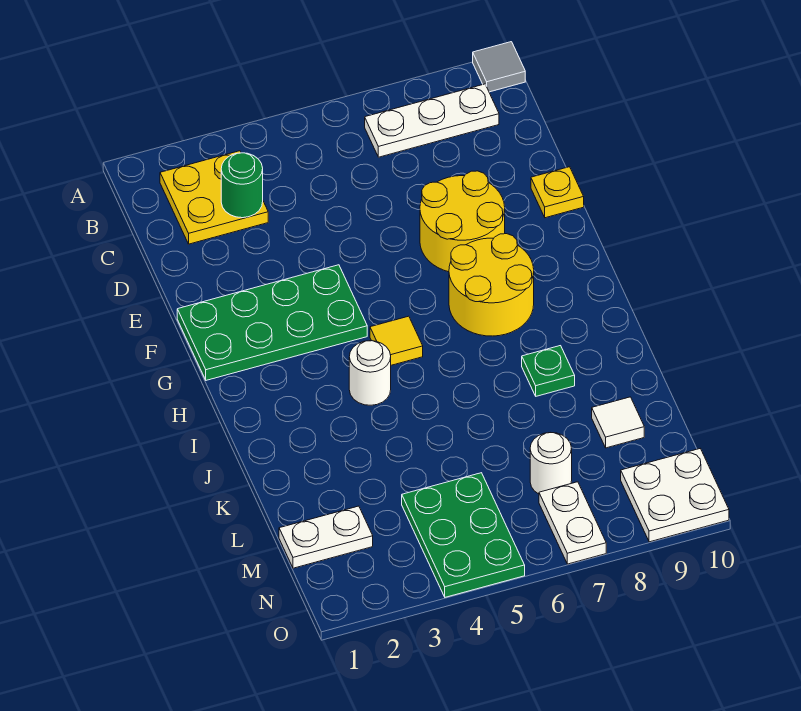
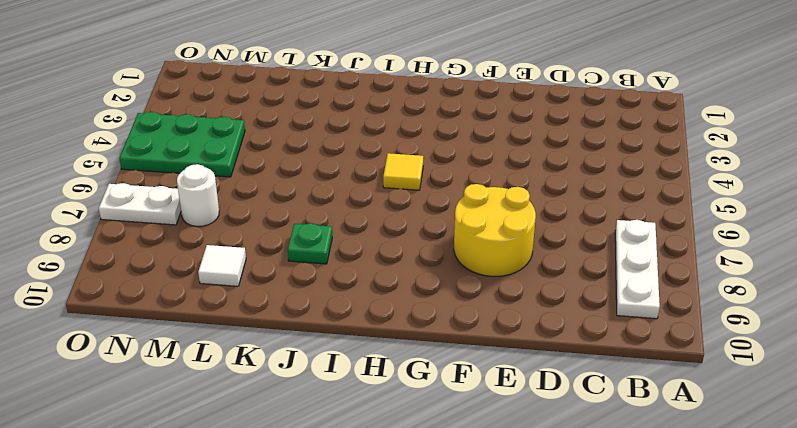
none -> grey 1x1 tile [473,42,525,92]
none -> yellow 2x2 plate [160,151,268,244]
none -> yellow 1x1 plate [531,167,584,218]

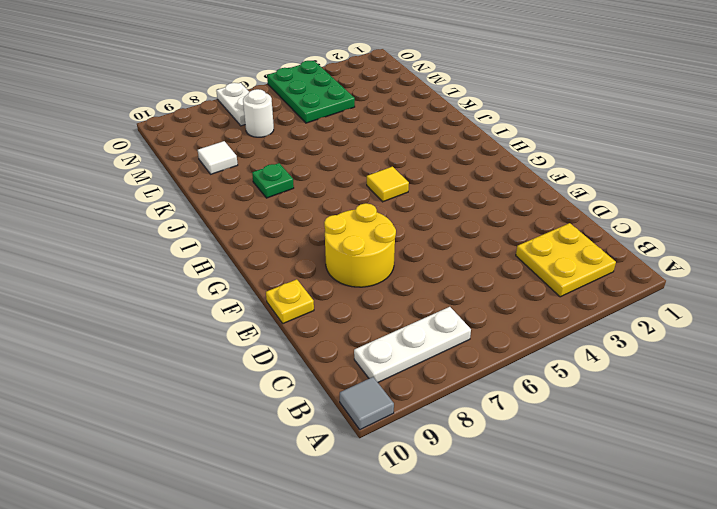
none -> green 2x4 plate [177,265,367,380]
none -> yellow 2x2 round brick [449,234,534,336]
none -> white 1x1 round brick [349,341,391,405]

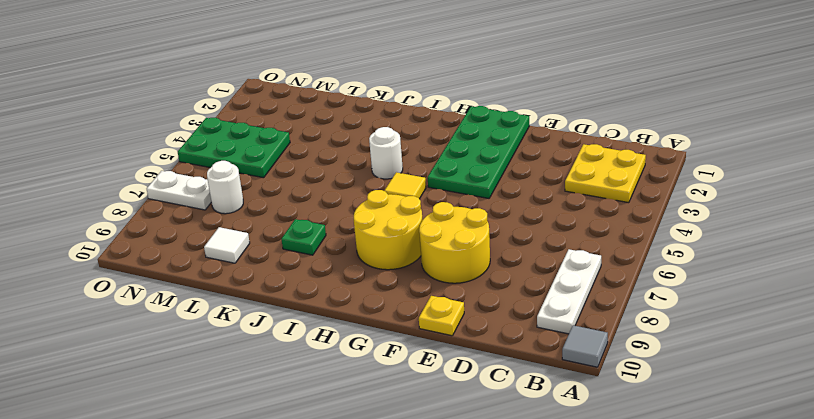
none -> white 1x2 plate [279,506,373,568]
none -> white 2x2 plate [621,449,729,542]
none -> green 1x1 round brick [221,153,263,218]

